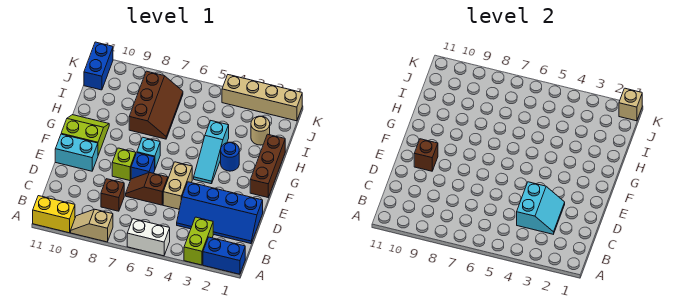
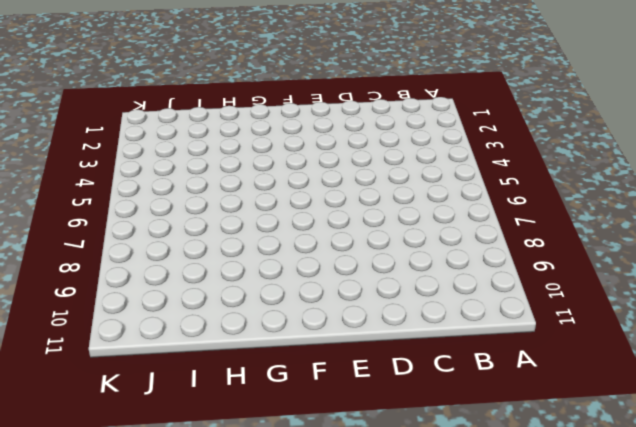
none -> blue 1x2 brick [203,237,245,274]
none -> lime 1x2 brick [184,217,213,265]
none -> white 1x2 brick [127,219,170,256]

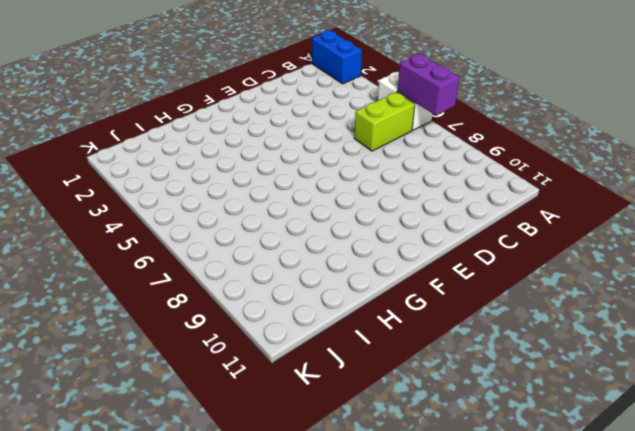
purple 1x2 brick [398,54,459,115] -> none
lime 1x2 brick [354,92,415,151] -> lime 1x2 brick moved to [184,217,213,265]
none -> tan 1x2 slope [71,209,113,242]
none -> yellow 1x2 brick [33,196,75,233]
none -> blue 2x4 slope [177,182,263,244]

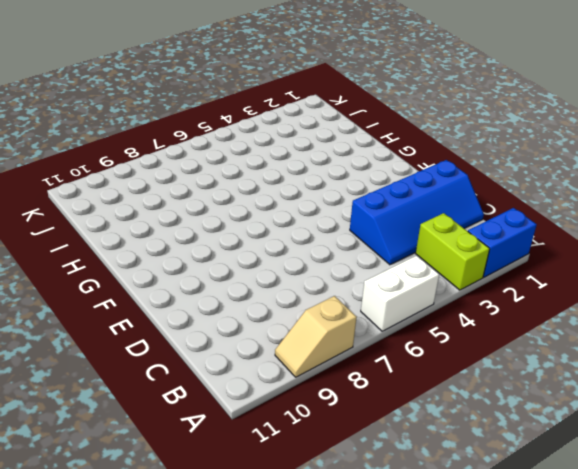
none -> yellow 1x2 brick [33,196,75,233]
none -> brown 1x1 brick [101,179,124,211]
none -> tan 1x2 brick [163,162,192,209]

